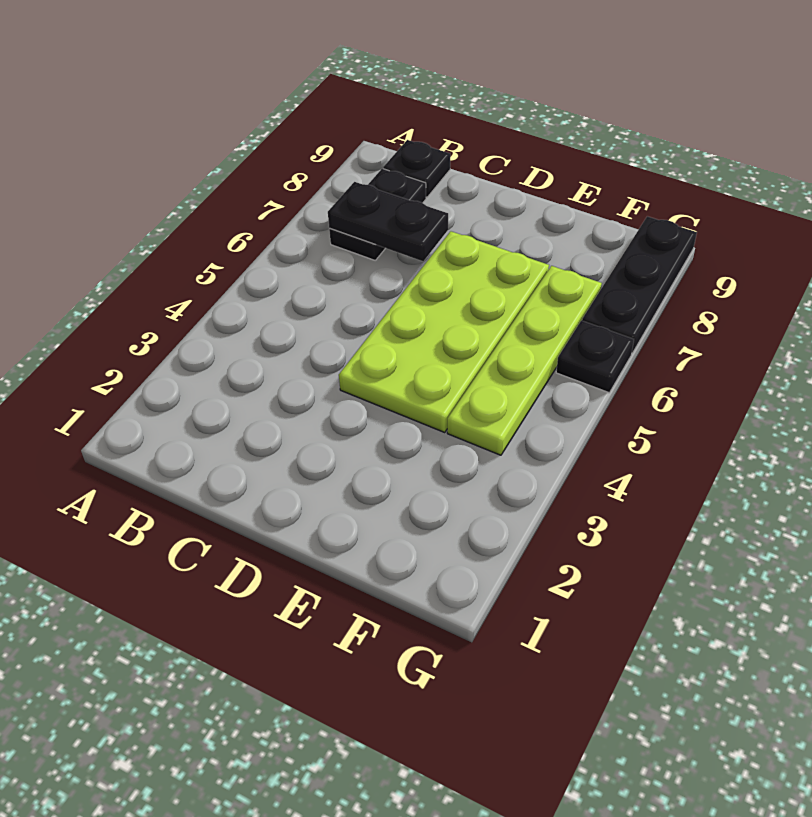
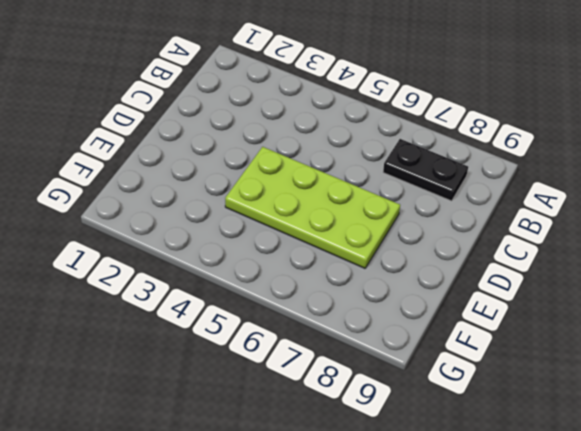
none -> black 1x1 plate [383,140,450,197]
none -> lime 1x4 plate [447,266,602,455]

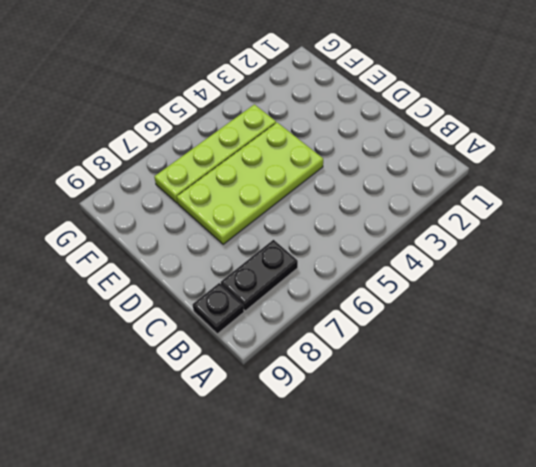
none -> black 1x1 plate [556,320,634,393]
none -> black 1x3 plate [582,216,697,353]

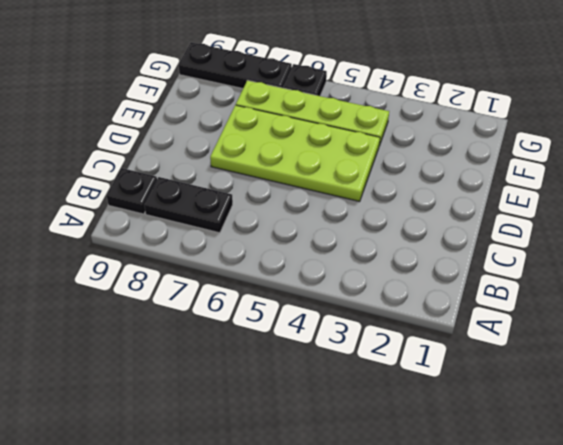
none -> black 1x2 plate [328,182,448,261]

